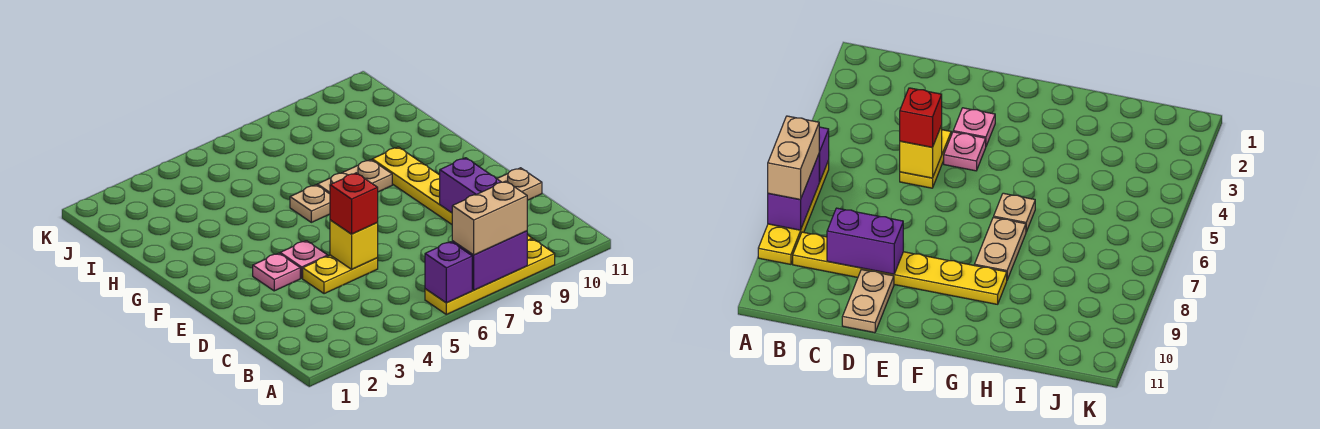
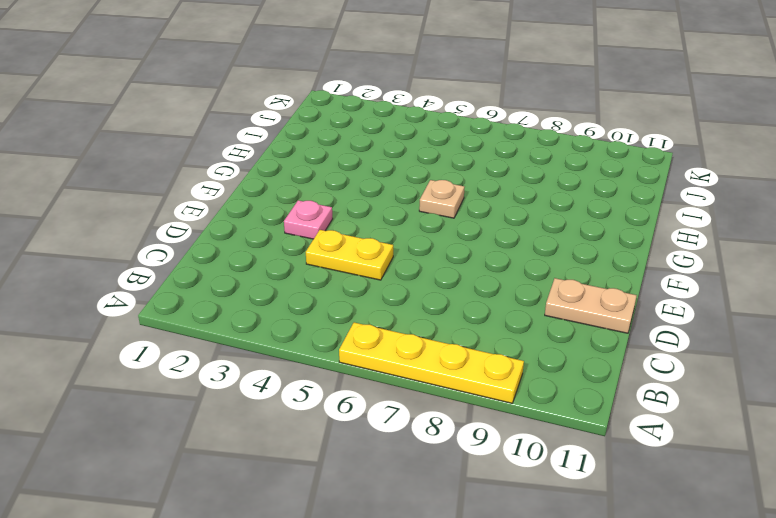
none -> yellow 1x6 plate [372,147,532,240]
none -> pink 1x1 plate [280,241,328,278]
none -> tan 1x2 plate [317,160,392,194]

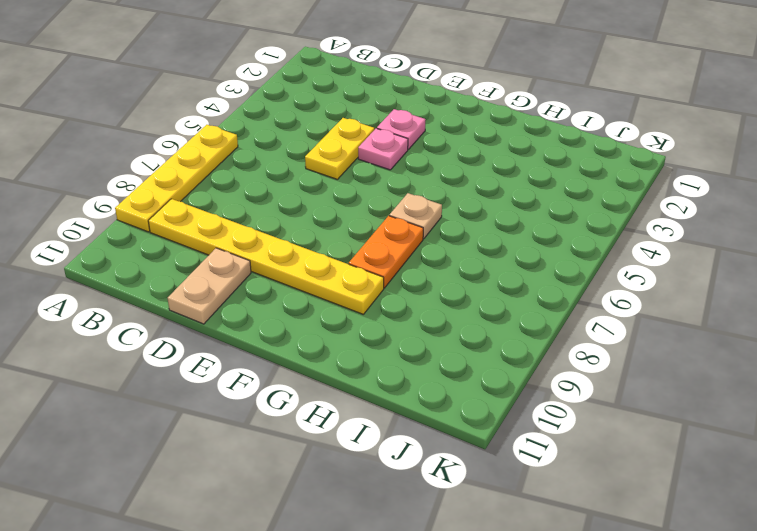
orange 1x2 plate [349,216,423,288] -> tan 1x2 plate [317,160,392,194]
none -> purple 1x1 brick [425,242,472,303]
none -> purple 1x2 brick [452,231,527,290]
none -> purple 1x2 brick [440,158,501,213]

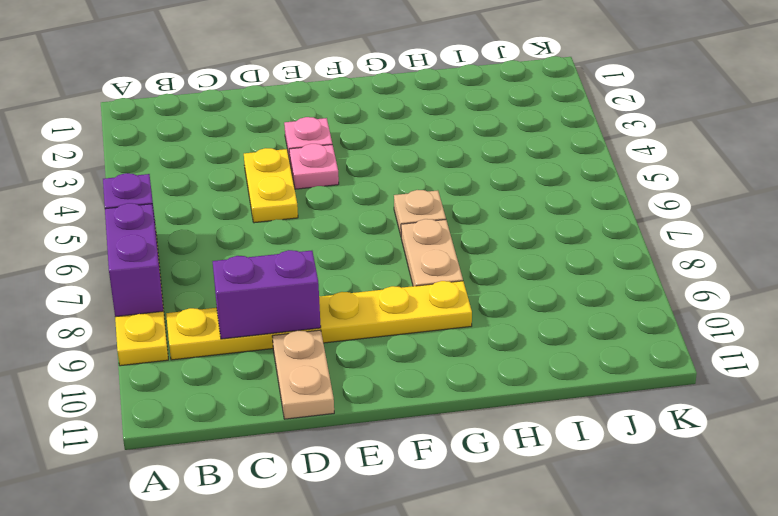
none -> yellow 1x1 brick [330,220,378,269]
none -> tan 1x2 brick [452,181,527,255]
none -> red 1x1 brick [330,173,378,234]

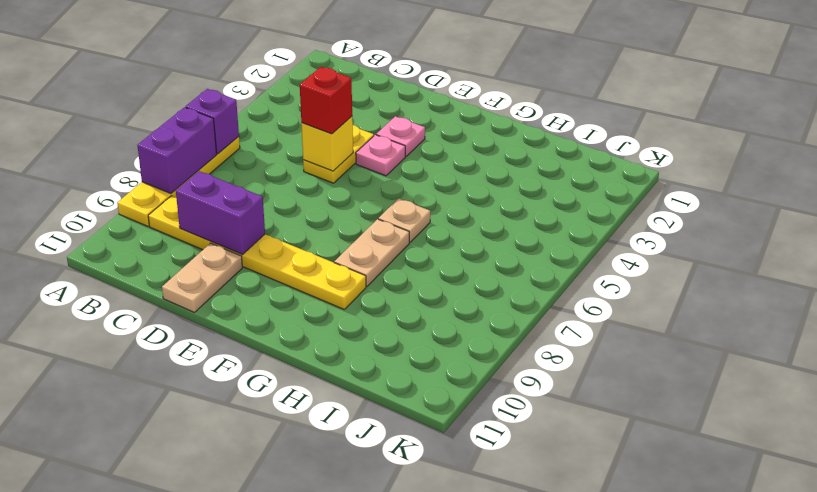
none -> tan 1x2 brick [452,181,527,255]

